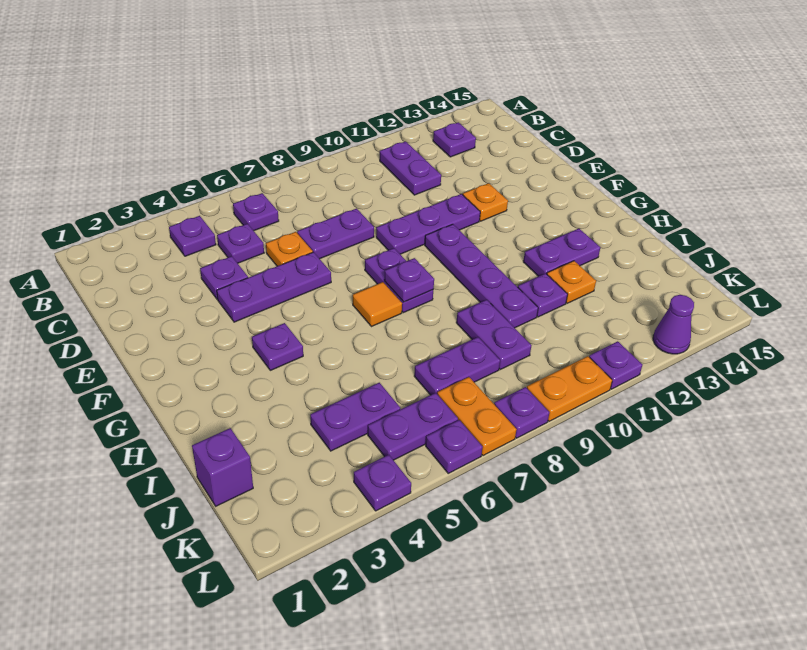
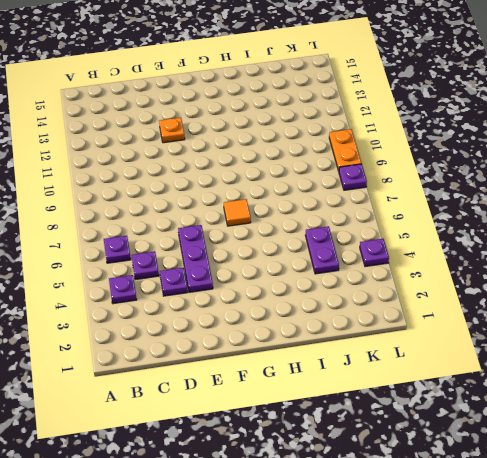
none -> purple 1x2 plate [380,141,441,195]
none -> purple 1x1 plate [433,122,476,157]
none -> orange 1x1 plate [266,232,313,266]
none -> purple 1x2 plate [297,208,374,259]

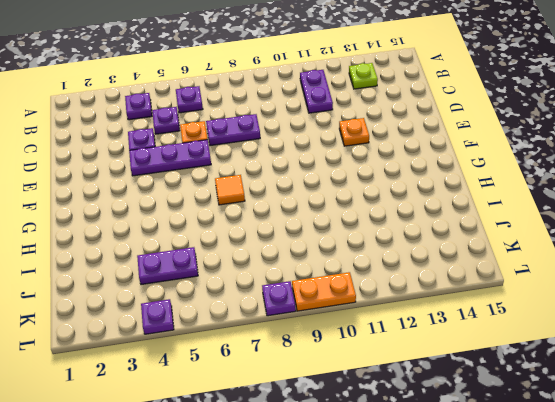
lime 1x1 plate [349,63,378,89] -> purple 1x1 plate [433,122,476,157]
none -> purple 1x3 plate [376,194,480,254]
none -> purple 1x2 plate [365,248,433,313]
none -> purple 1x4 plate [425,224,538,328]
none -> purple 1x1 plate [252,323,303,370]

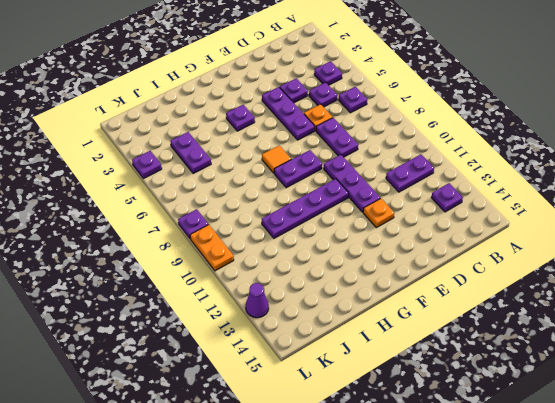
none -> purple 1x2 plate [523,229,600,276]
none -> purple 1x2 plate [456,300,531,369]
none -> purple 1x1 plate [518,273,568,317]
none -> orange 1x1 plate [547,261,596,303]

